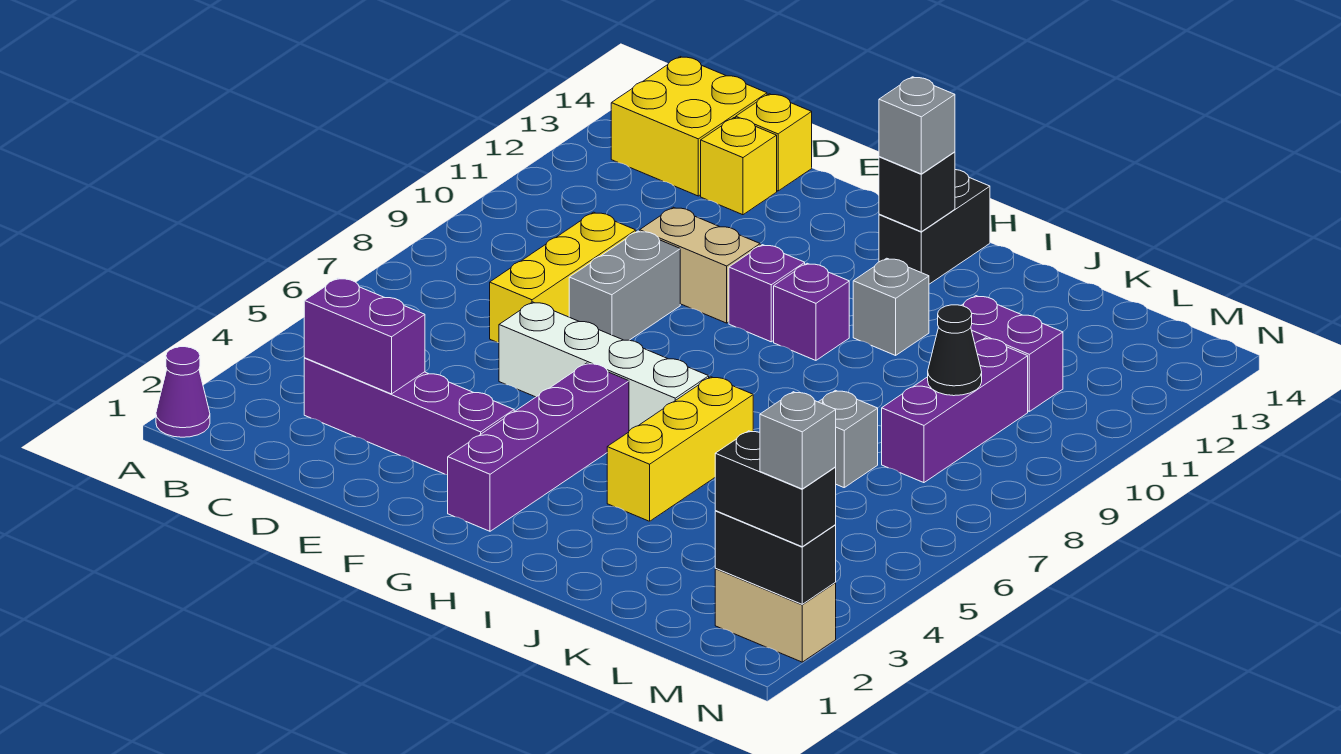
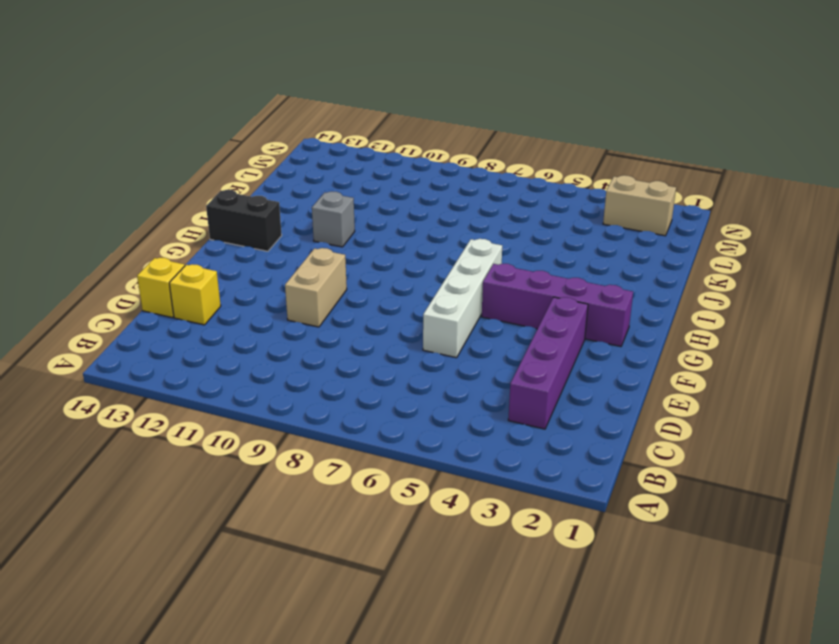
tan 1x2 brick [603,175,676,236] -> tan 1x2 brick turned to [715,569,836,662]
none -> purple 1x1 cone [156,347,210,437]
none -> yellow 2x2 brick [611,57,767,196]
none -> yellow 1x3 brick [490,212,636,343]

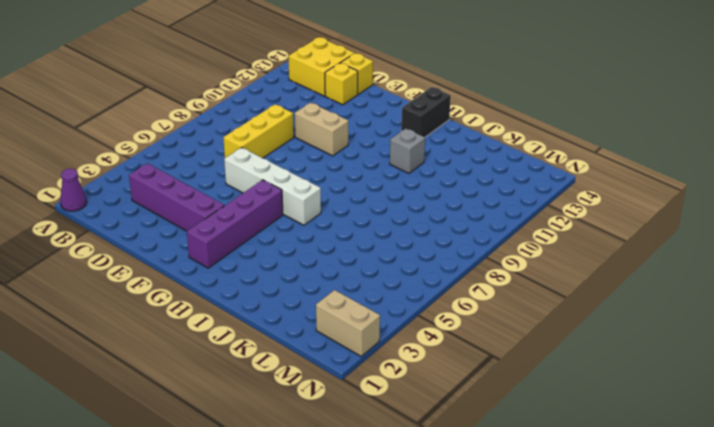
none -> grey 1x2 brick [569,231,680,340]
none -> purple 1x1 brick [729,245,805,342]
none -> purple 1x1 brick [774,263,849,360]

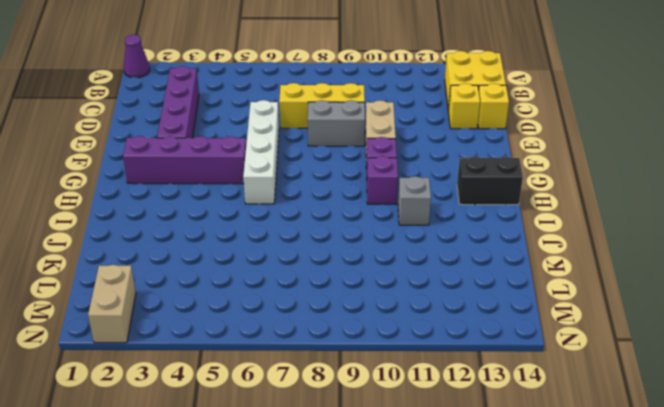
none -> yellow 1x3 brick [607,377,753,521]
none -> grey 1x1 brick [819,390,878,487]
none -> purple 1x2 brick [961,296,1063,411]

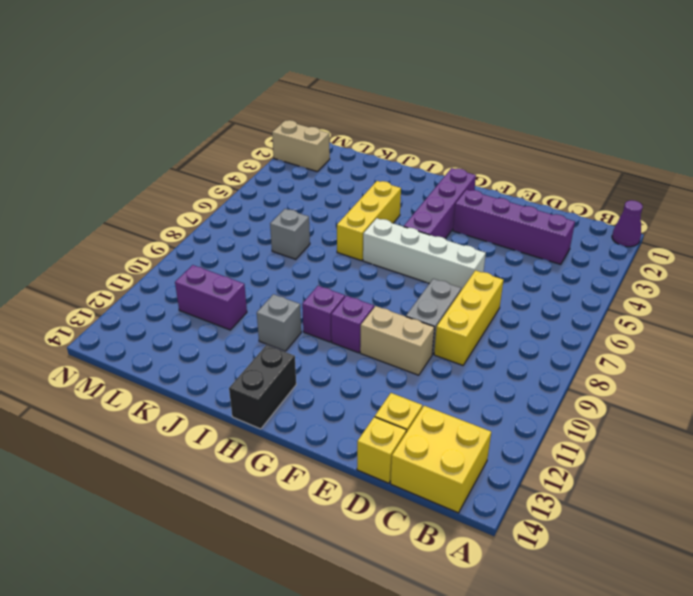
none -> purple 1x3 brick [882,338,1028,483]
none -> purple 1x2 brick [304,278,425,394]
none -> black 1x1 brick [879,152,955,232]

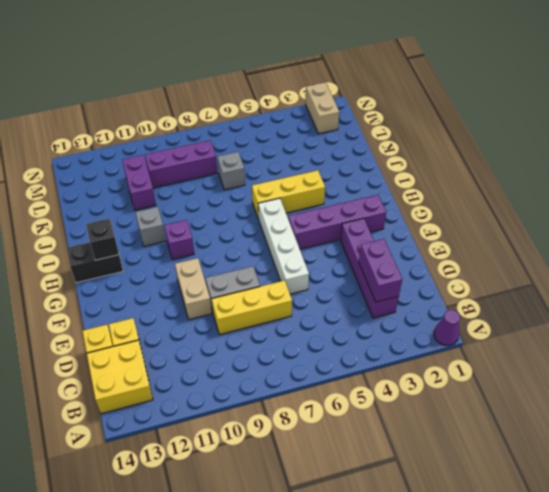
none -> purple 1x1 brick [729,245,805,342]
none -> black 1x1 cone [928,305,982,396]
none -> black 1x2 brick [715,511,836,604]

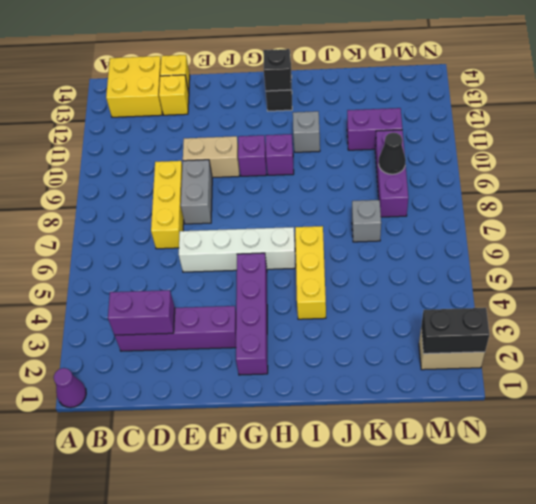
none -> grey 1x1 brick [879,77,955,174]
none -> black 1x2 brick [715,431,836,547]
none -> grey 1x1 brick [760,392,836,489]

